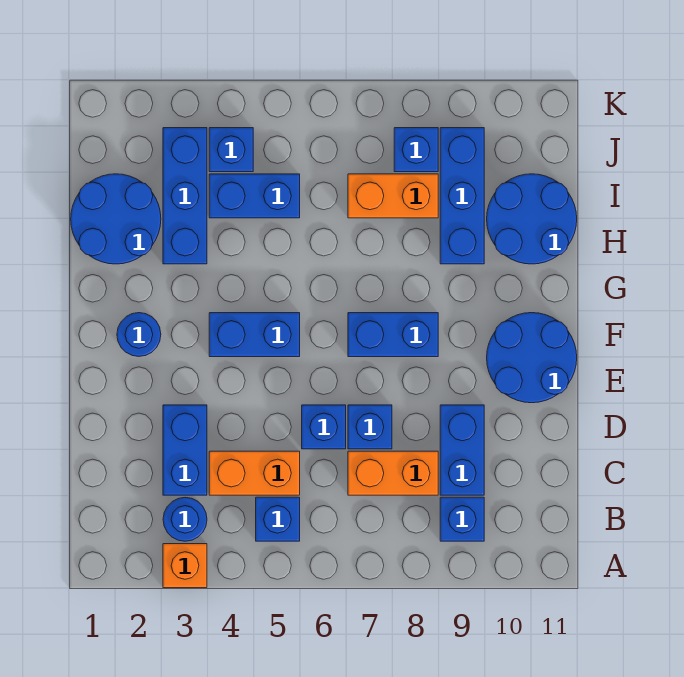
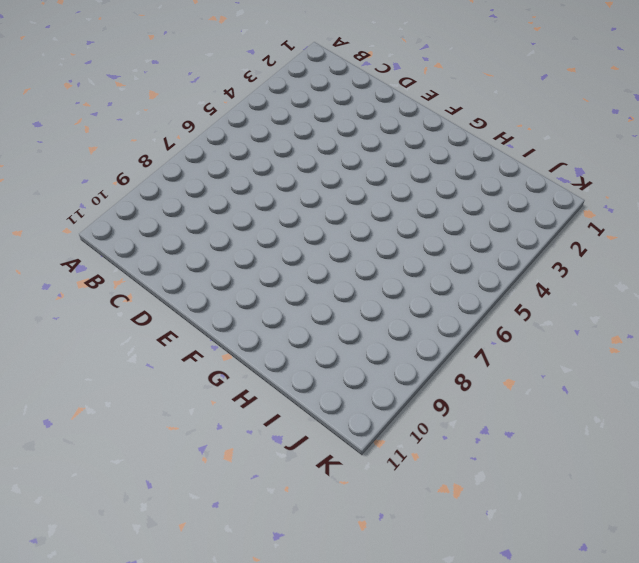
none -> orange 1x1 brick [163,544,207,588]
none -> blue 1x1 round brick [163,497,207,541]
none -> blue 1x1 brick [256,497,300,541]

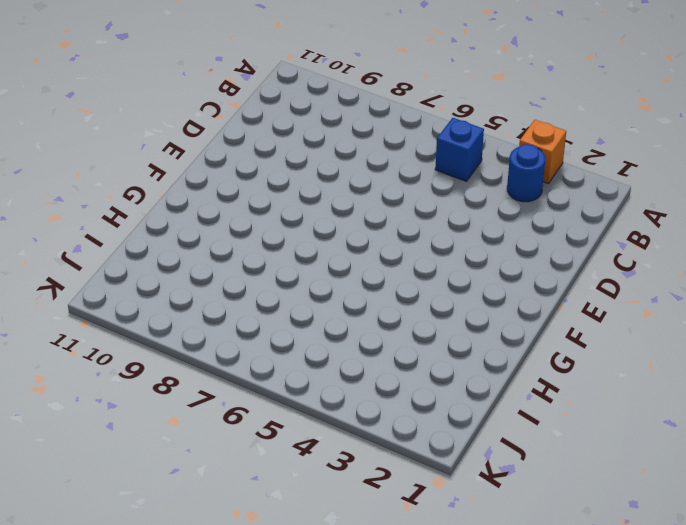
none -> blue 1x1 brick [440,497,484,541]
none -> blue 1x2 brick [163,405,207,495]
none -> orange 1x2 brick [209,451,300,495]

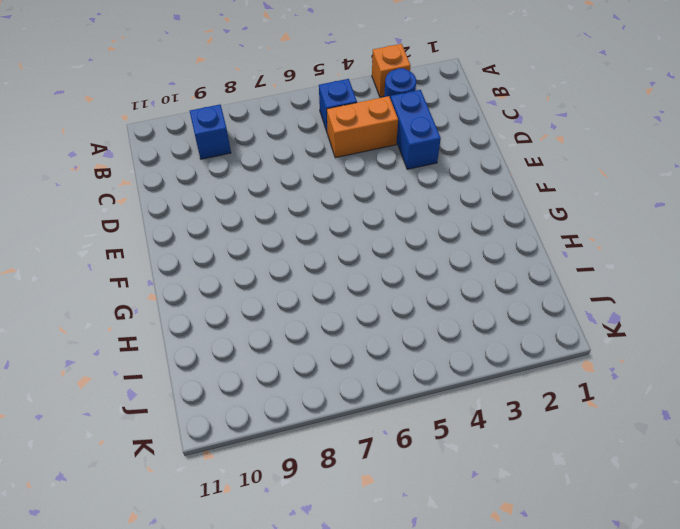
none -> orange 1x2 brick [348,451,438,495]
none -> blue 1x2 brick [440,405,484,495]
none -> blue 1x1 brick [302,405,346,449]

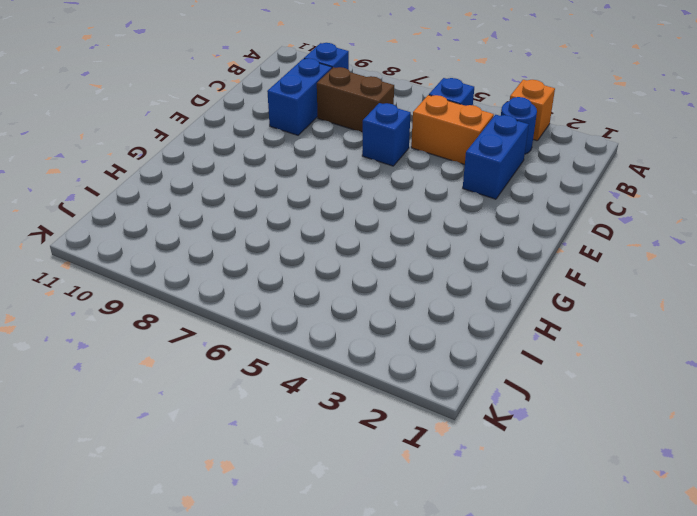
brown 1x2 brick [317,67,394,133] -> orange 1x2 brick [348,451,438,495]
none -> blue 1x1 brick [348,405,392,449]
none -> blue 2x2 round brick [487,313,577,403]
none -> blue 1x1 round brick [117,313,161,356]

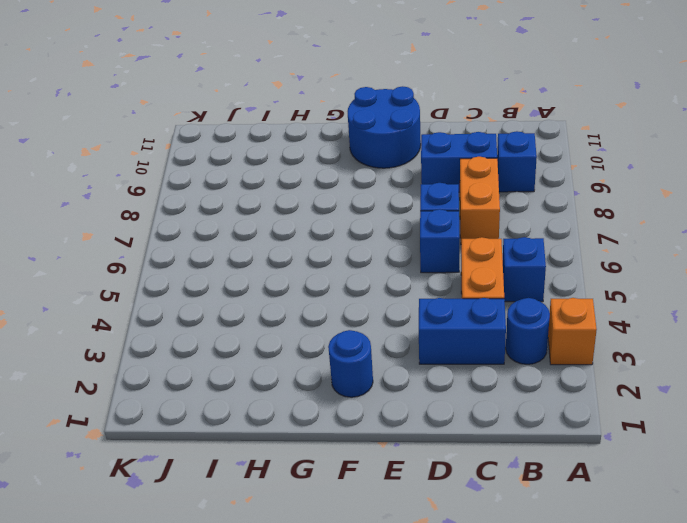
none -> blue 1x2 brick [209,313,300,357]
none -> blue 1x2 brick [348,313,438,357]
none -> blue 2x2 round brick [71,174,161,264]

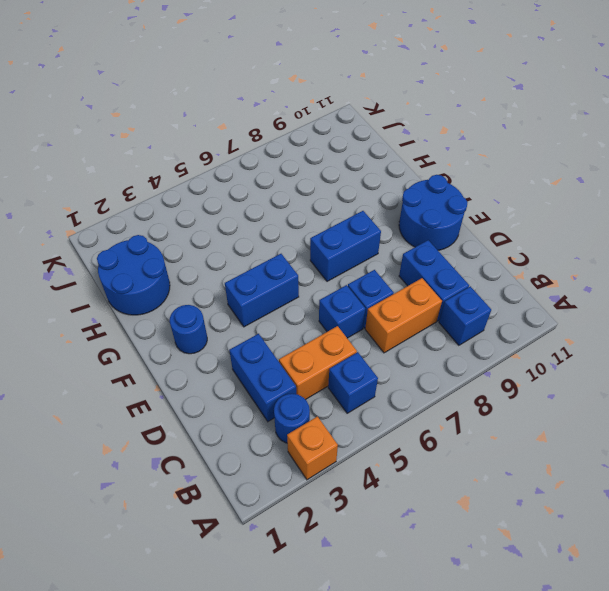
none -> blue 1x3 brick [163,128,207,264]
none -> blue 1x3 brick [440,128,484,264]
none -> blue 2x2 round brick [487,174,577,264]

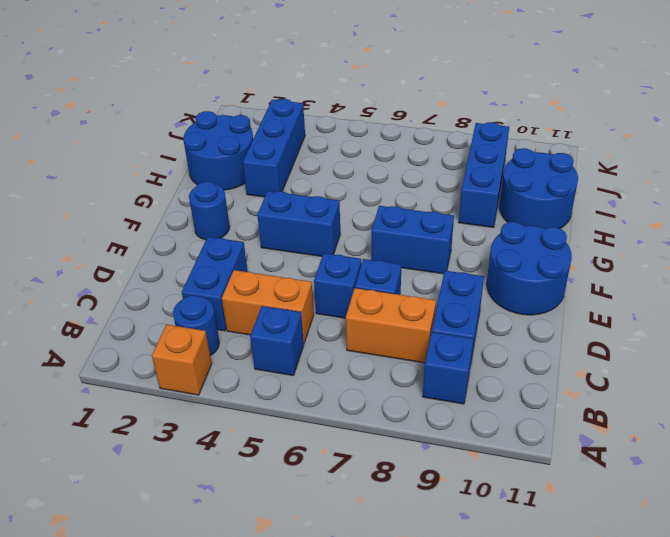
none -> blue 1x2 brick [209,174,300,218]
none -> orange 1x2 brick [348,174,438,218]
none -> blue 1x1 brick [209,128,253,172]

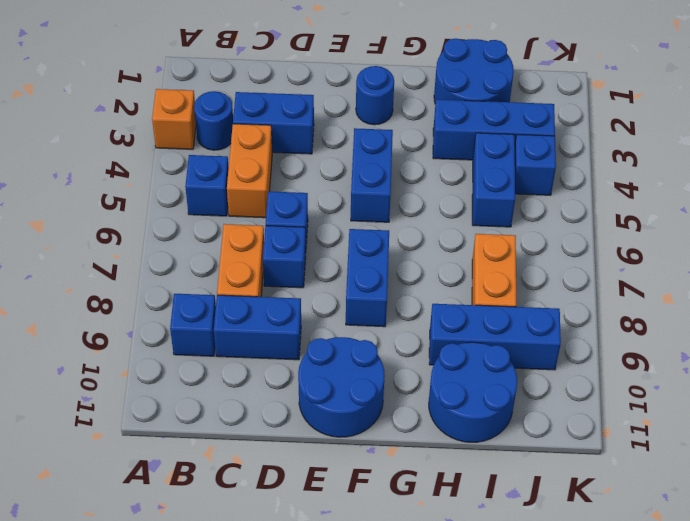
none -> blue 1x1 brick [394,128,438,172]

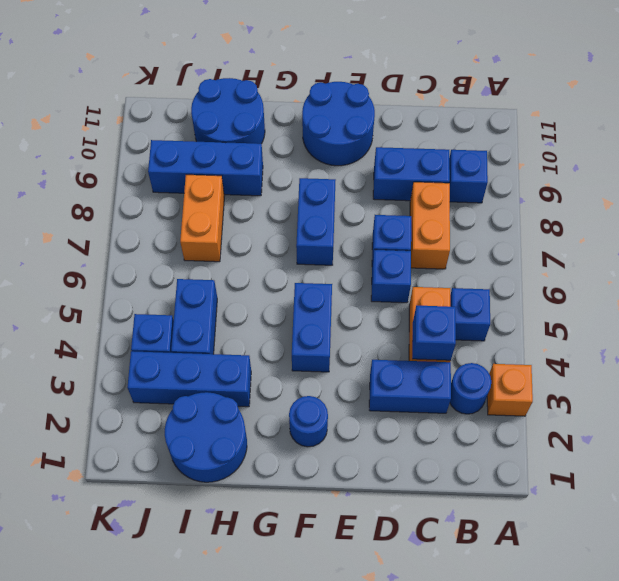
blue 1x1 brick [412,305,456,360] -> blue 1x1 brick moved to [394,128,438,172]

